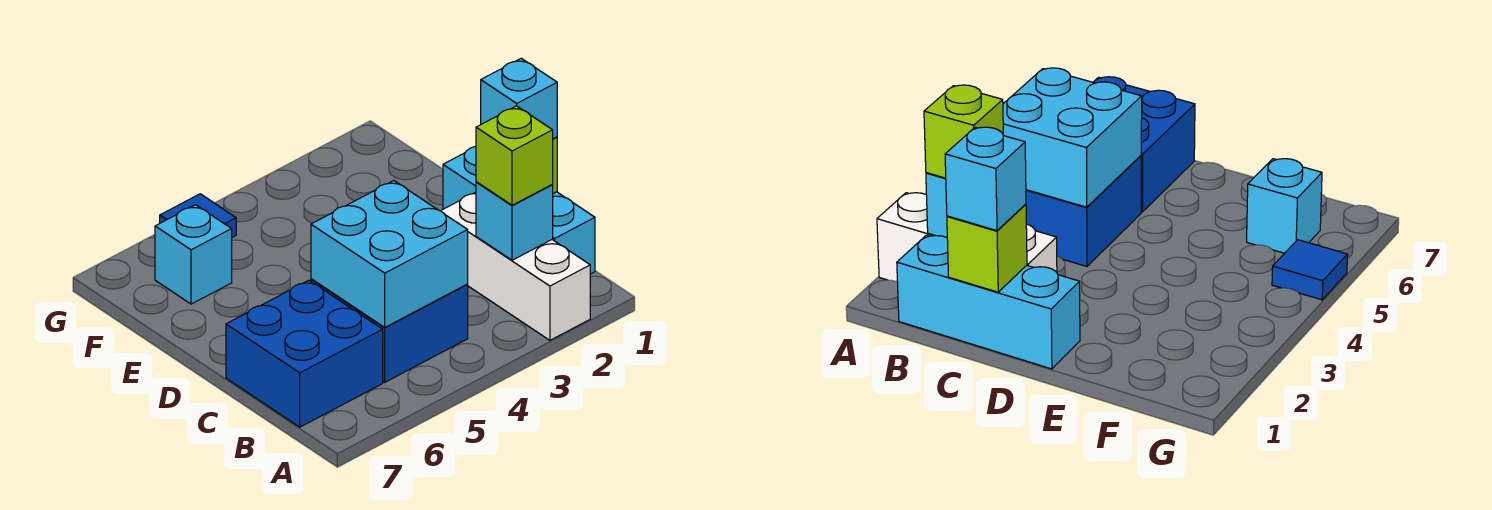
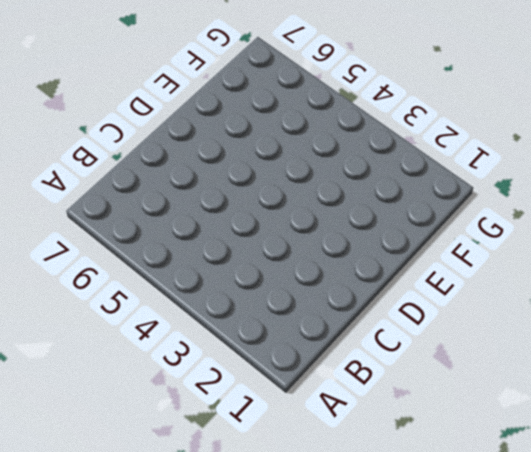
none -> white 1x3 brick [441,192,590,340]
none -> cyan 1x3 brick [443,146,595,274]

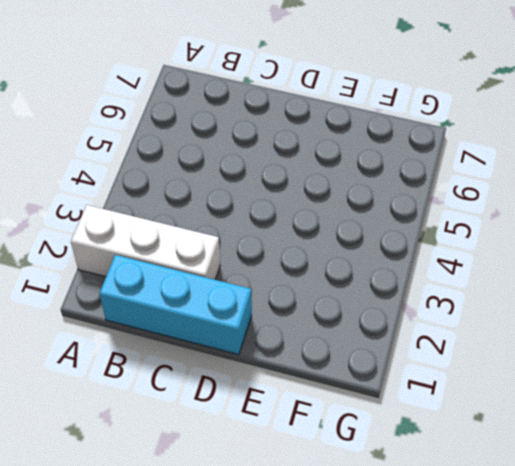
none -> blue 2x2 brick [311,279,468,382]
none -> blue 2x2 brick [226,280,383,427]

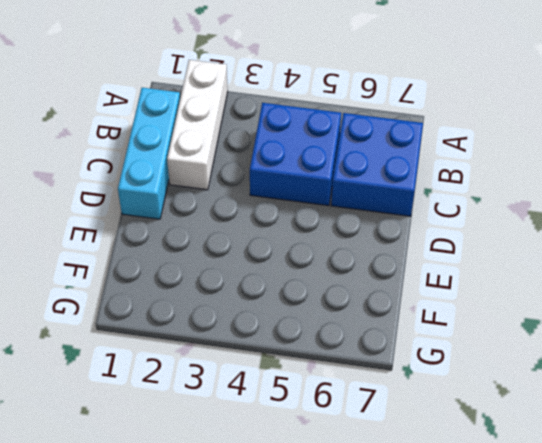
none -> cyan 1x1 brick [155,205,232,304]
none -> blue 1x1 tile [160,194,236,237]

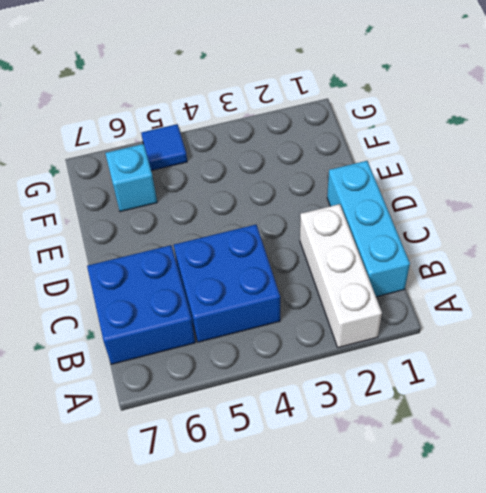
none -> cyan 1x1 brick [476,182,553,260]
none -> cyan 2x2 brick [311,181,468,327]

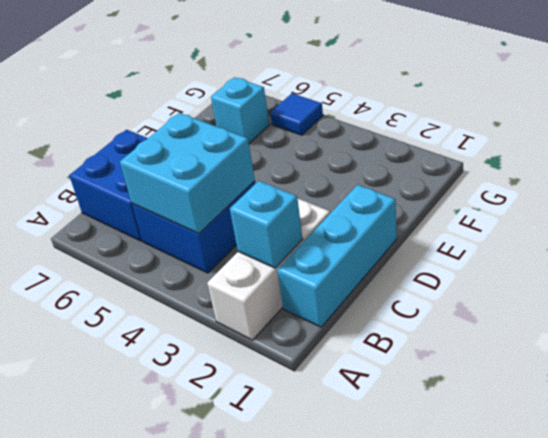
none -> lime 1x1 brick [947,204,1027,292]
none -> lime 1x1 brick [476,106,553,205]

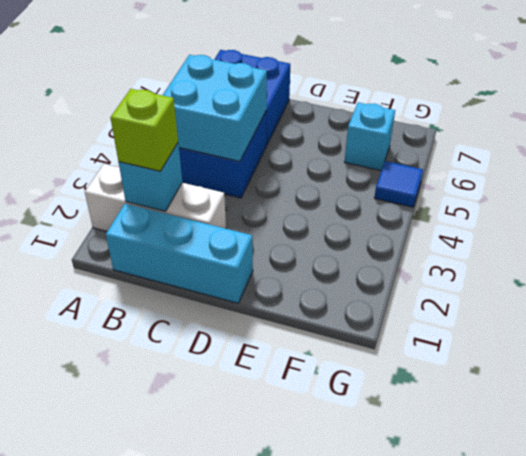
none -> lime 1x1 brick [947,204,1027,292]
none -> cyan 1x1 brick [481,58,557,139]

